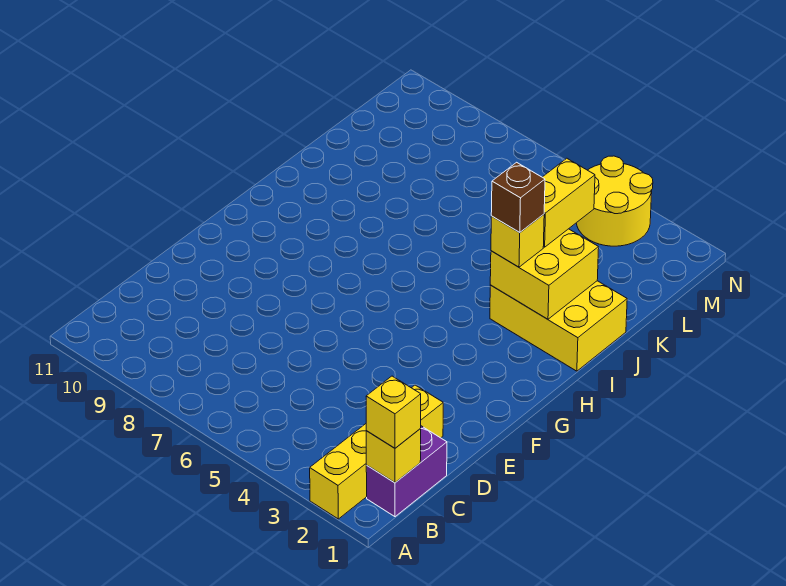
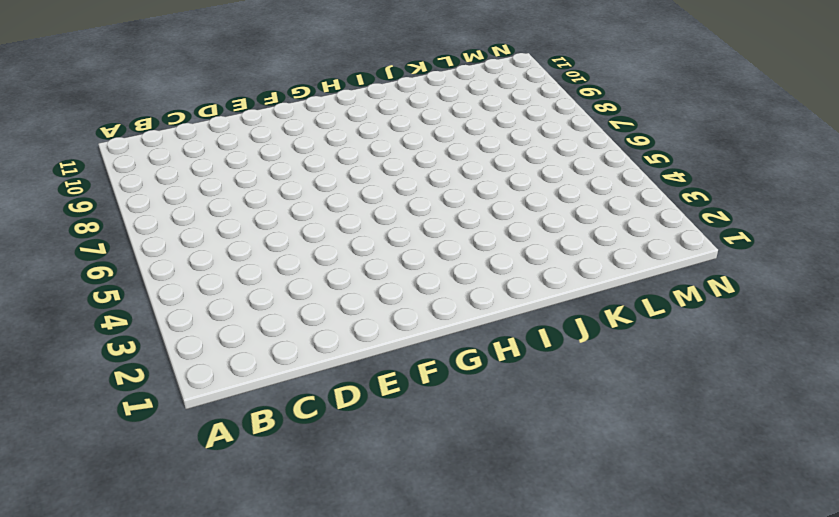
none -> yellow 1x4 brick [310,385,443,519]
none -> purple 1x2 brick [366,426,447,517]

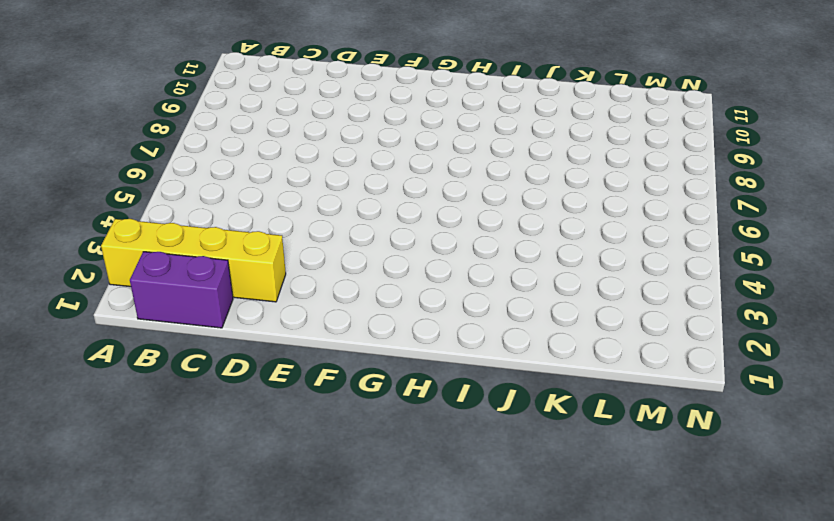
none -> yellow 2x3 brick [490,281,627,371]
none -> yellow 2x2 round brick [576,156,653,246]

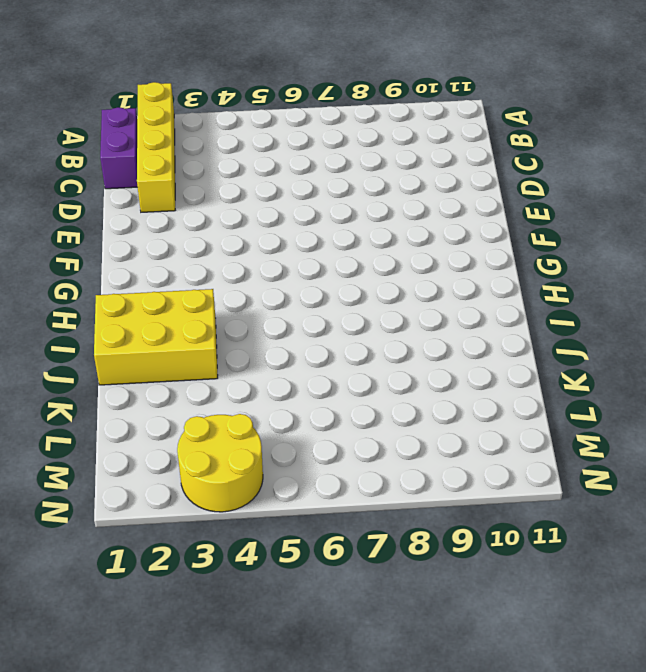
none -> yellow 1x1 brick [366,429,421,483]
none -> yellow 2x2 brick [490,229,599,319]

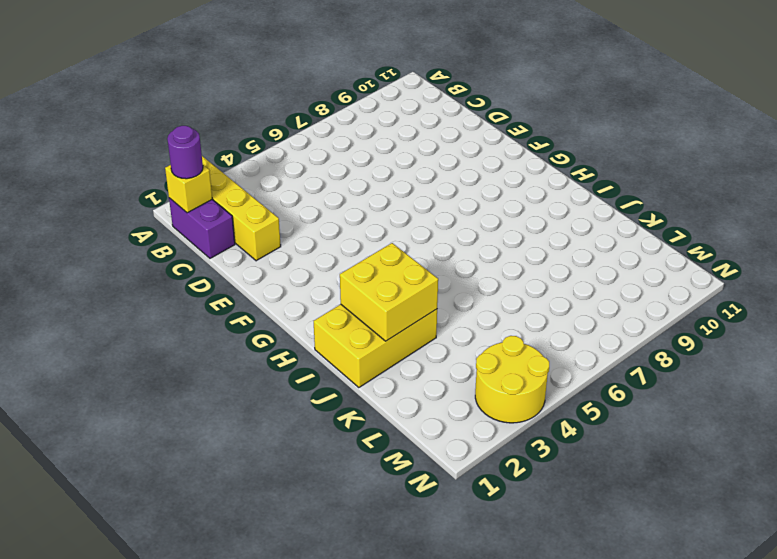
purple 1x1 round brick [167,126,203,179] -> yellow 1x1 brick [366,376,421,448]
none -> yellow 1x1 brick [491,214,544,267]
none -> yellow 1x2 brick [543,158,595,247]

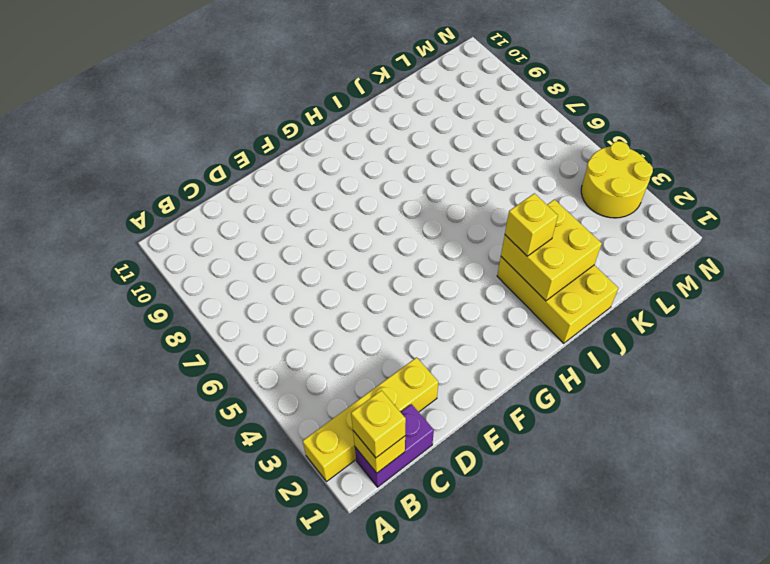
none -> yellow 1x2 brick [543,158,595,247]
none -> brown 1x1 brick [491,162,545,232]

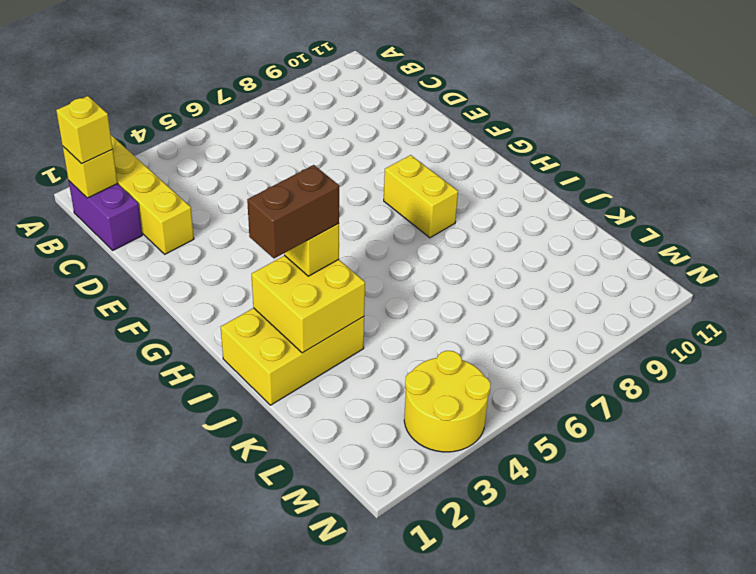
yellow 1x2 brick [384,155,458,238] -> yellow 1x2 brick moved to [543,158,595,247]
brown 1x2 brick [247,165,339,259] -> brown 1x1 brick [491,162,545,232]

